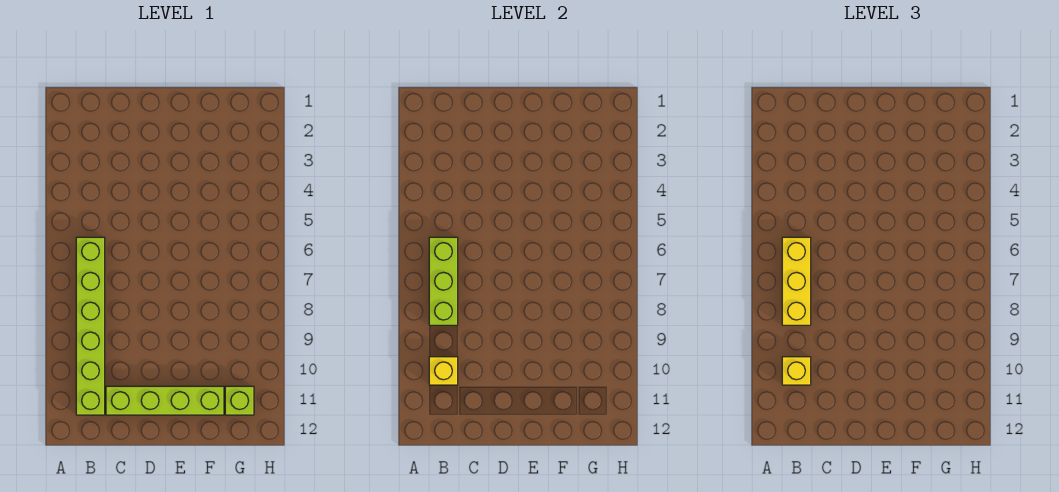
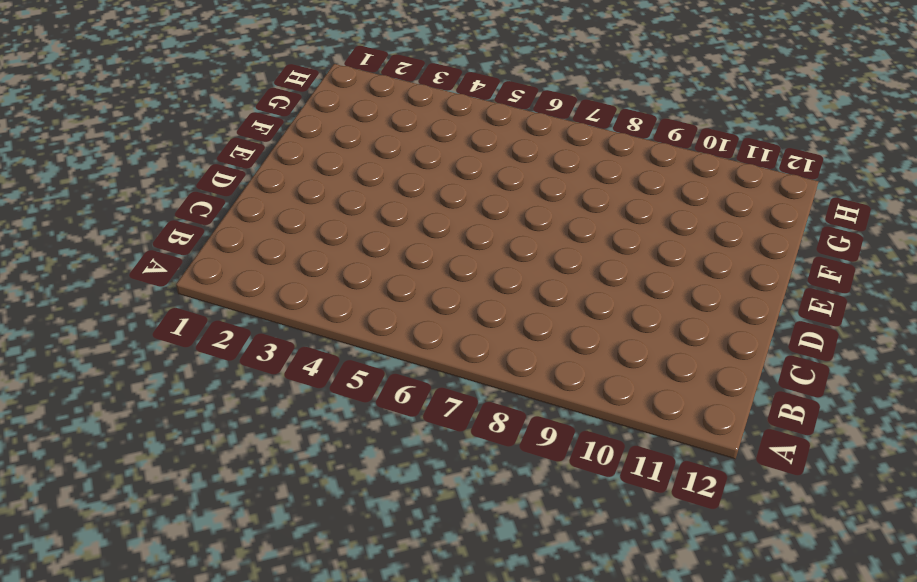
none -> lime 1x6 brick [76,237,105,415]
none -> lime 1x4 brick [106,386,224,415]

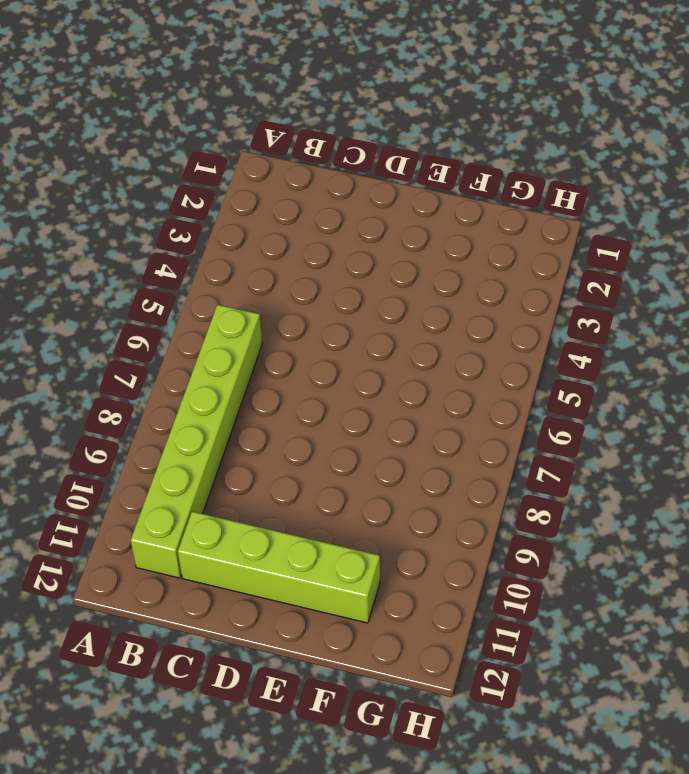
none -> lime 1x1 brick [225,386,254,415]
none -> lime 1x3 brick [429,237,458,325]

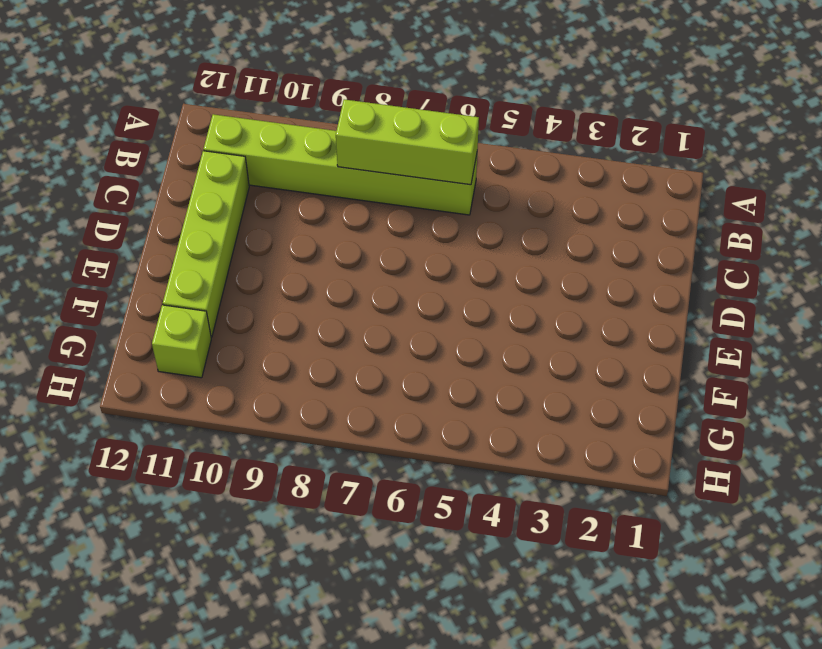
none -> yellow 1x1 brick [429,357,458,385]
none -> yellow 1x3 brick [782,237,811,325]

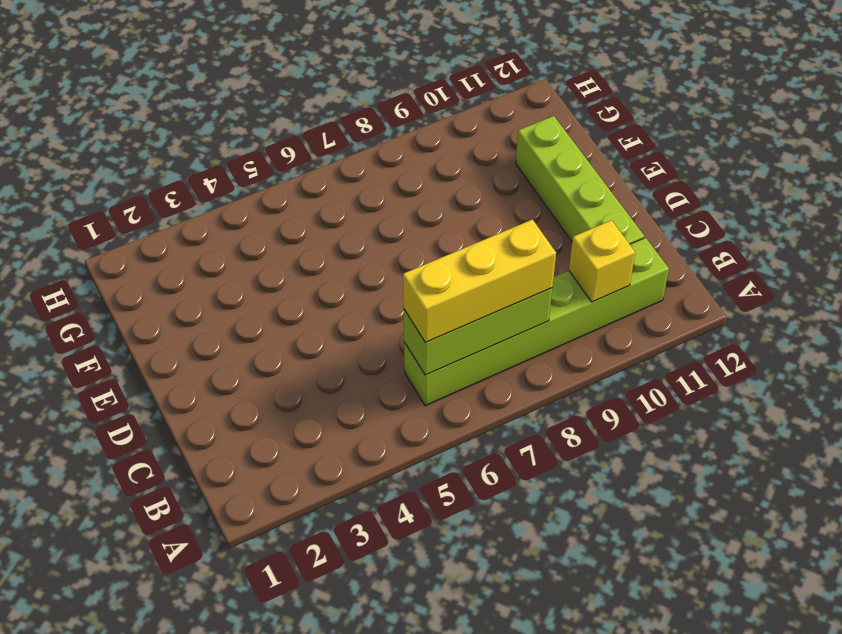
none -> lime 1x1 brick [225,386,254,415]
none -> yellow 1x1 brick [782,357,811,385]

